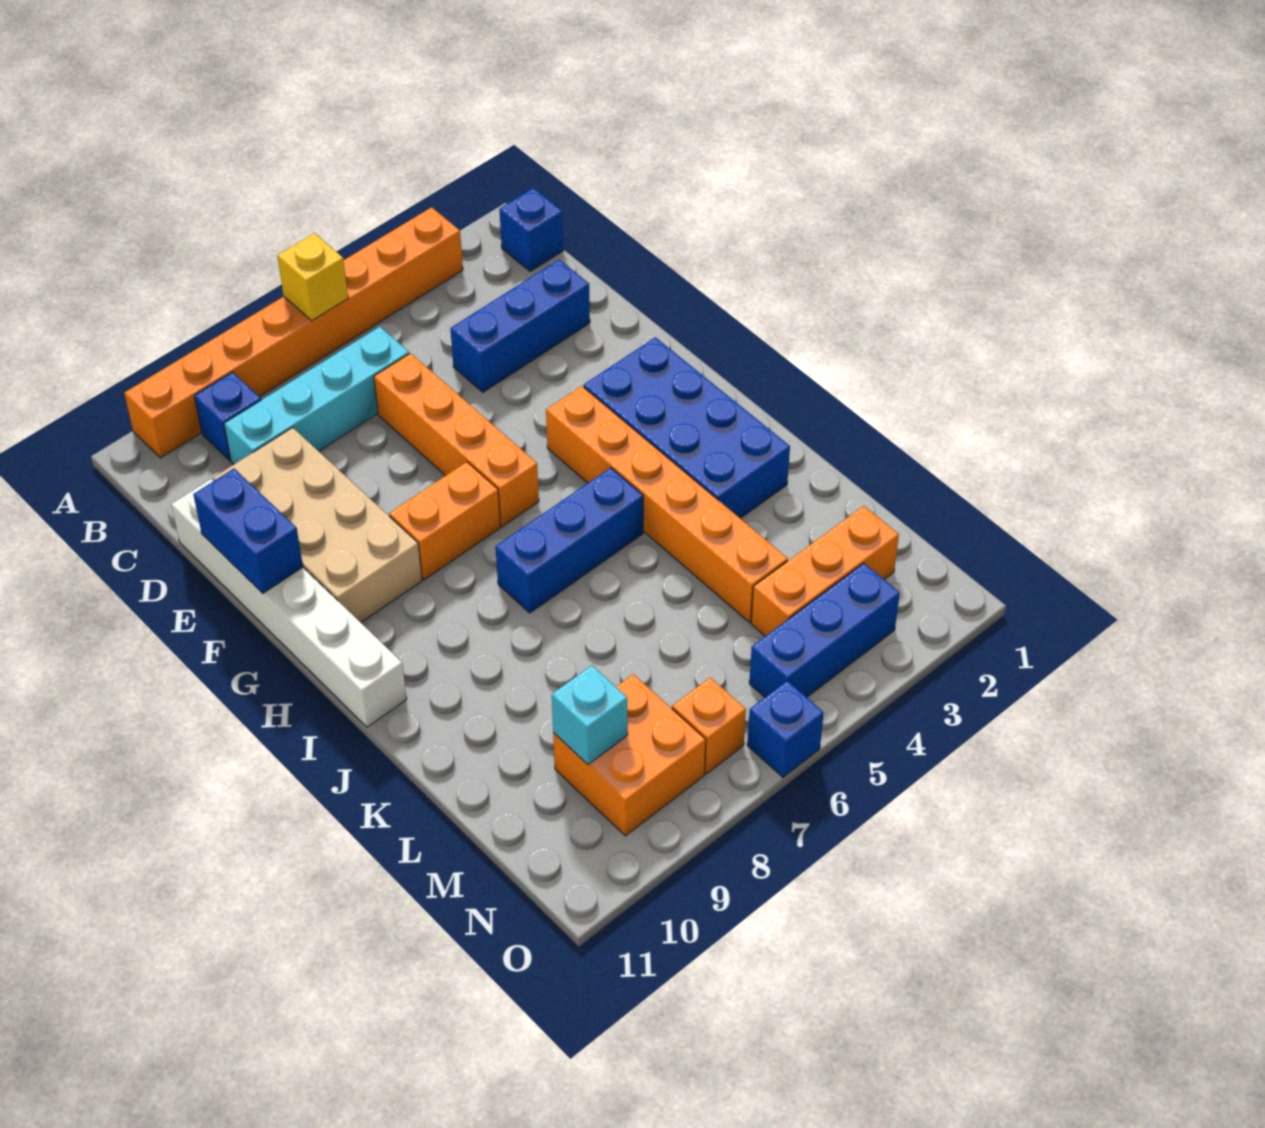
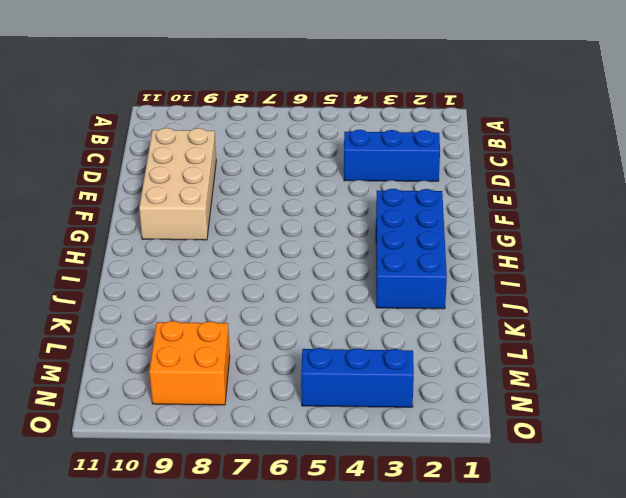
none -> orange 1x8 brick [124,207,463,458]
none -> blue 1x1 brick [499,188,564,271]
none -> blue 1x1 brick [194,372,261,460]

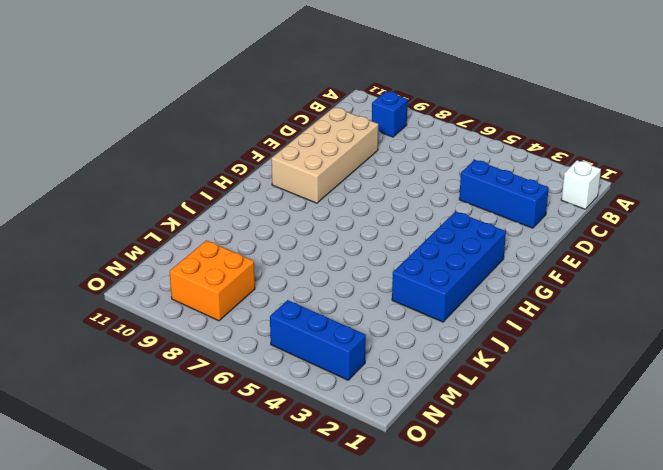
white 1x1 brick [561,160,601,209] -> blue 1x1 brick [499,188,564,271]
none -> orange 1x8 brick [124,207,463,458]
none -> cyan 1x4 brick [224,327,409,464]
none -> orange 1x4 brick [374,353,539,526]

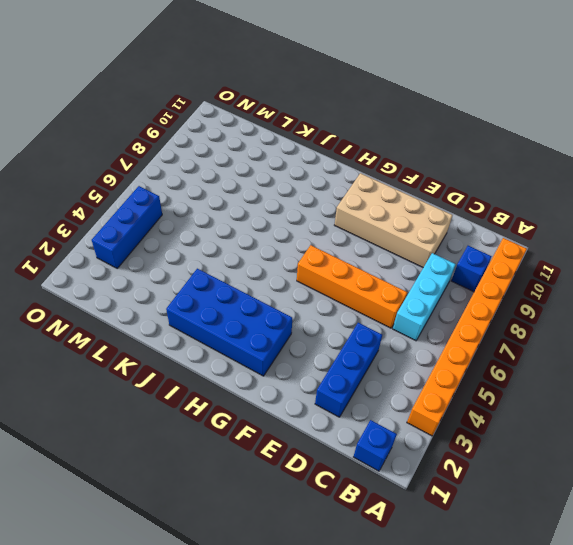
cyan 1x3 brick [393,253,456,341] -> cyan 1x4 brick [224,327,409,464]
none -> white 1x6 brick [171,479,407,727]
none -> orange 1x6 brick [546,386,788,622]
none -> orange 1x2 brick [389,462,501,580]

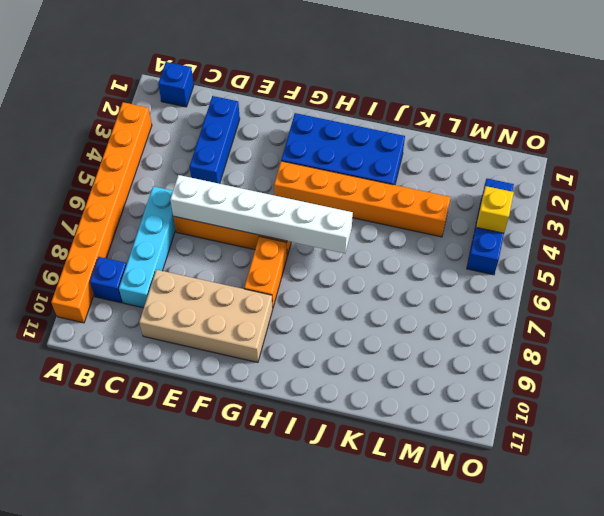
white 1x6 brick [170,175,353,253] -> white 1x6 brick moved to [171,479,407,727]
yellow 1x1 brick [476,186,514,233] -> yellow 1x1 brick moved to [277,233,348,321]
none -> blue 1x3 brick [496,468,643,613]
none -> orange 1x3 brick [751,506,899,636]
none -> orange 2x2 brick [553,674,706,836]

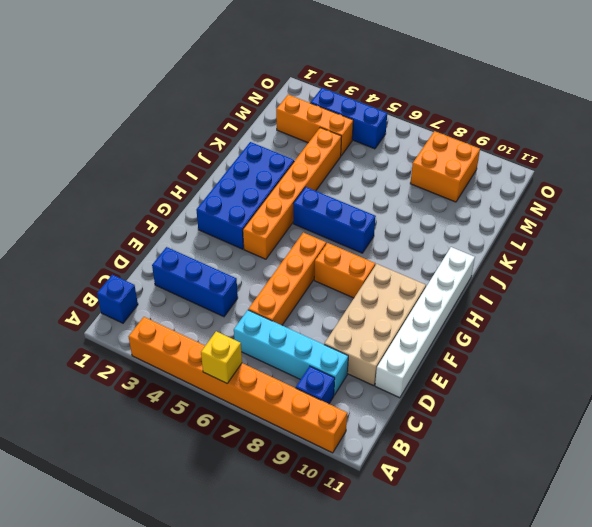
none -> orange 1x1 brick [672,677,746,774]
none -> blue 1x1 brick [747,681,824,777]
none -> blue 1x2 brick [193,469,303,593]

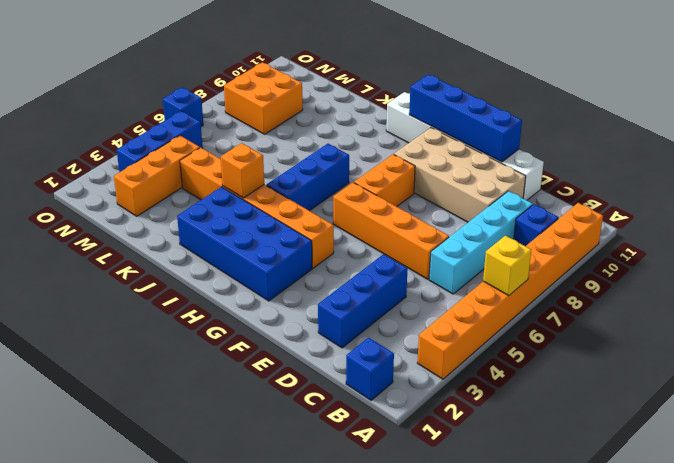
blue 1x4 brick [409,74,522,162] -> blue 1x2 brick [193,469,303,593]
orange 1x1 brick [221,143,264,198] -> orange 1x1 brick moved to [672,677,746,774]
none -> cyan 1x1 brick [552,665,628,764]

